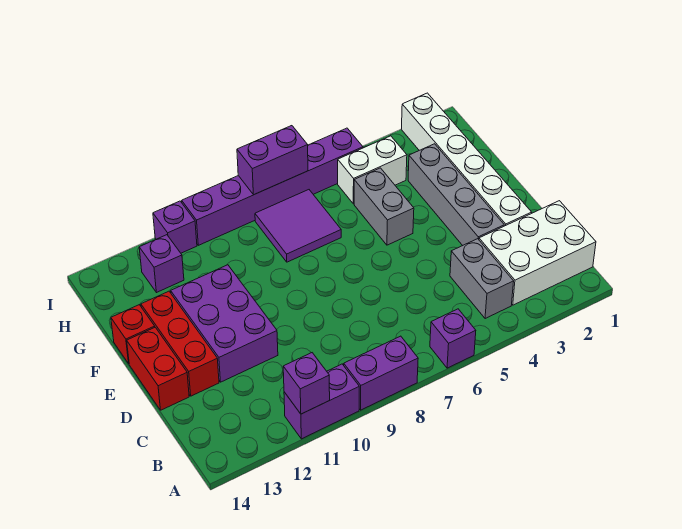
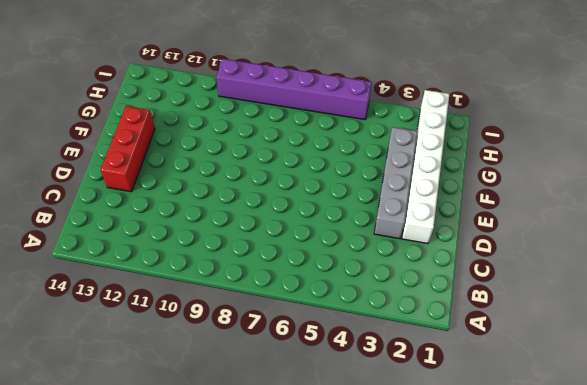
none -> purple 1x1 brick [430,309,476,368]
none -> purple 1x2 brick [344,336,418,410]
none -> purple 1x2 brick [284,364,359,439]

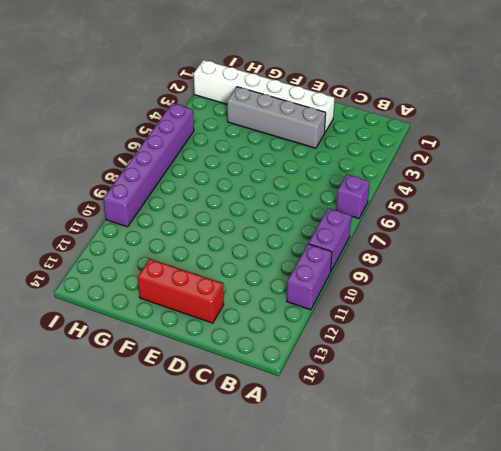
none -> white 2x3 brick [479,201,596,305]
none -> grey 1x2 brick [450,239,514,319]
none -> purple 2x3 brick [171,265,278,382]

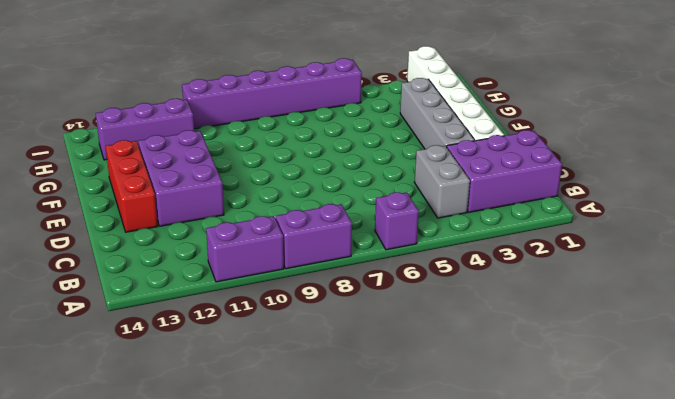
purple 2x3 brick [447,130,562,212] -> white 2x3 brick [479,201,596,305]
purple 1x3 brick [96,98,194,160] -> purple 1x1 brick [139,235,184,293]
none -> red 1x2 brick [127,327,189,410]
none -> grey 1x2 brick [354,168,414,245]
none -> red 1x1 brick [111,305,155,364]

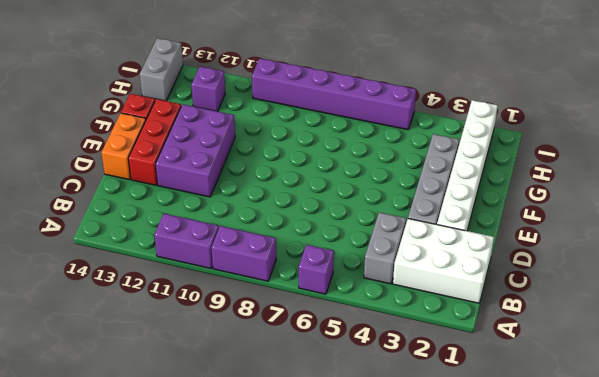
orange 1x2 brick [102,113,146,180] -> red 1x2 brick [127,327,189,410]
grey 1x2 brick [140,38,183,101] -> grey 1x2 brick moved to [354,168,414,245]
none -> purple 2x2 tile [255,190,341,262]
none -> white 1x2 brick [338,136,407,204]
none -> purple 1x1 brick [153,201,197,253]

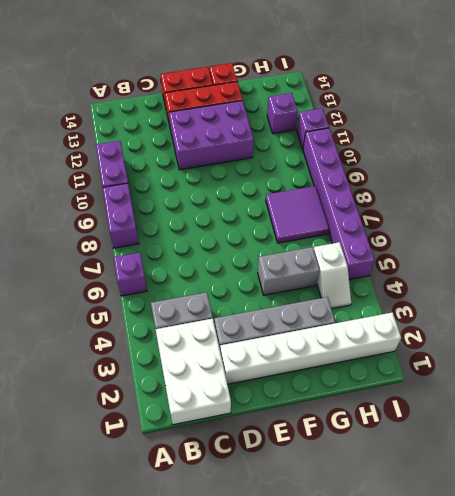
white 1x2 slope [313,242,351,309] -> white 1x2 brick [338,136,407,204]
none -> purple 1x1 brick [283,353,330,414]
none -> purple 1x2 brick [237,126,308,195]

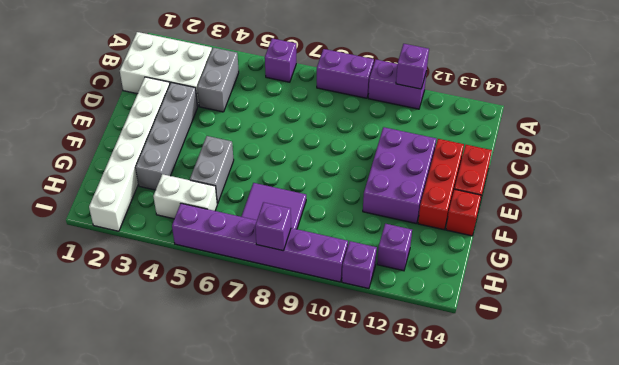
purple 1x1 brick [255,202,291,251] -> purple 1x2 brick [237,126,308,195]

